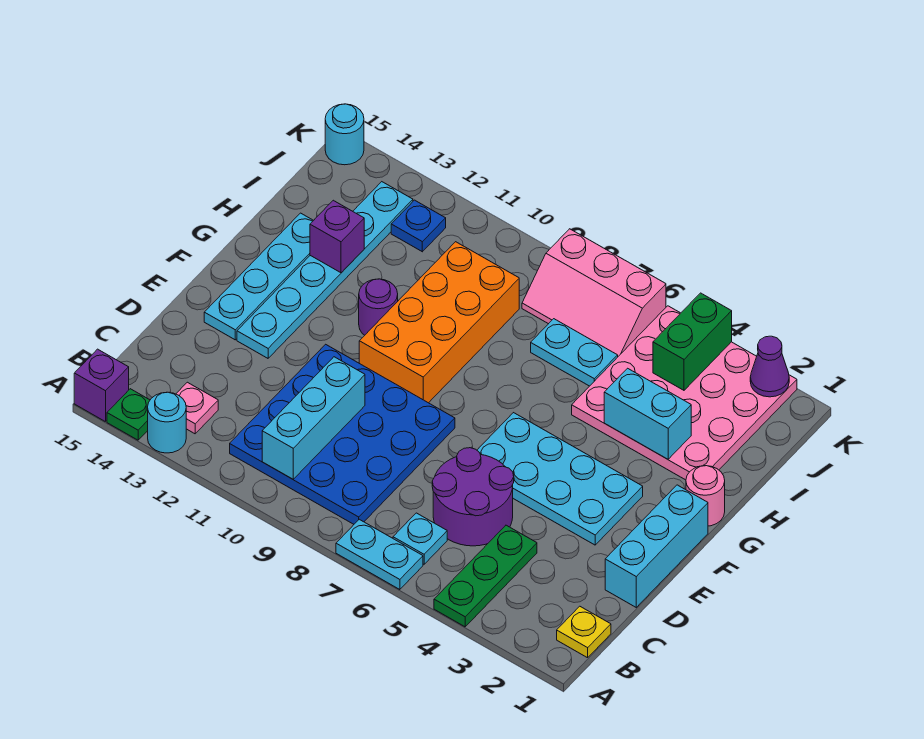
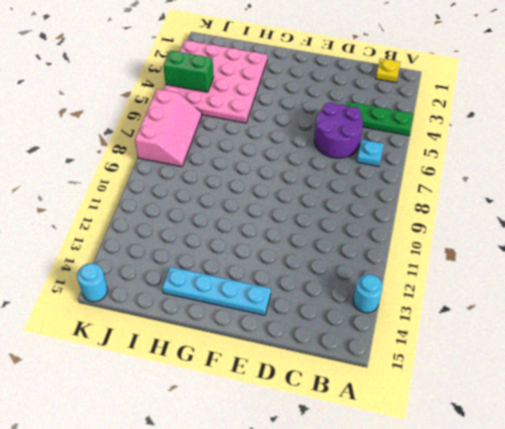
none -> cyan 1x2 plate [336,519,423,590]
none -> green 1x1 plate [107,389,150,440]
none -> purple 1x1 brick [74,349,129,422]

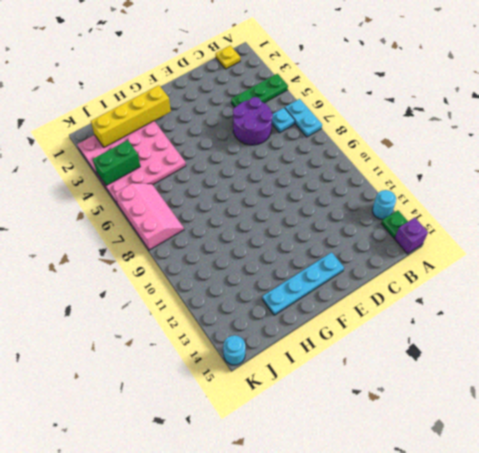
yellow 1x4 brick [91,85,171,147] -> none
none -> blue 4x4 plate [230,344,455,524]
none -> pink 1x1 plate [176,382,218,434]
none -> cyan 1x3 brick [605,485,708,607]

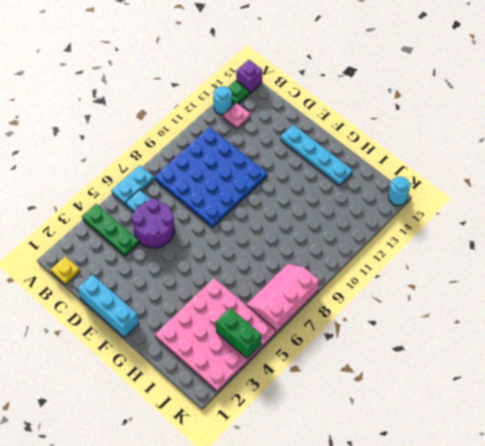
none -> cyan 2x4 plate [477,413,643,545]
none -> cyan 1x6 plate [237,182,413,358]
none -> orange 2x4 brick [359,242,519,403]

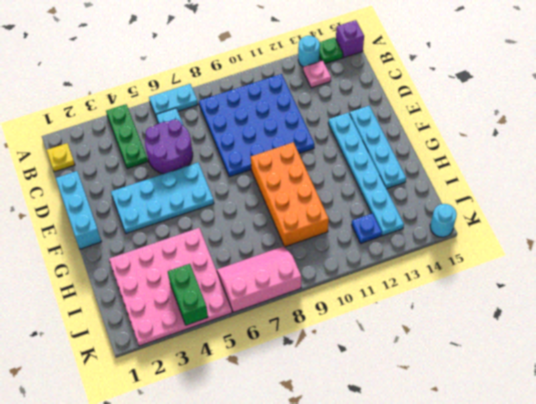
none -> pink 1x1 round brick [686,466,725,526]
none -> purple 1x1 round brick [359,279,398,335]
none -> cyan 1x2 plate [531,319,618,386]

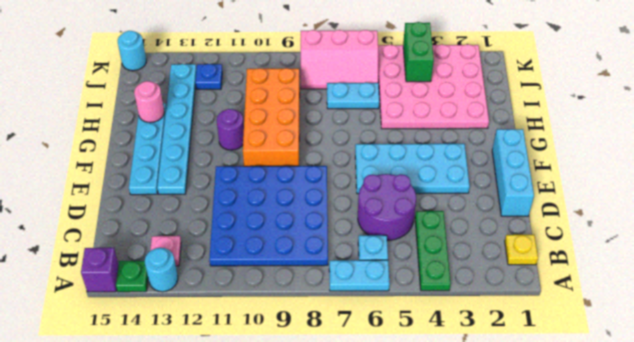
pink 1x1 round brick [134,81,164,123] -> pink 1x1 round brick moved to [686,466,725,526]
none -> cyan 1x3 brick [262,357,365,479]
none -> cyan 1x2 brick [604,368,691,459]
none -> purple 1x1 brick [310,200,364,273]

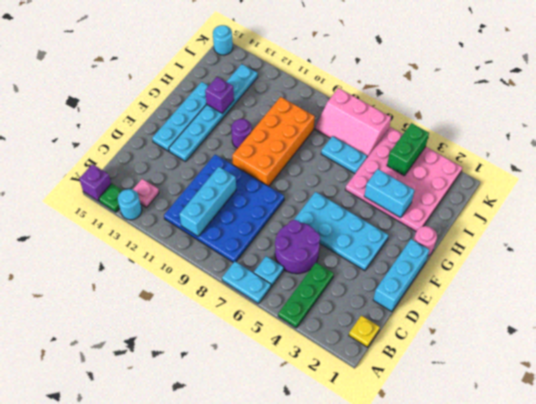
none -> blue 1x1 plate [391,200,446,252]
none -> purple 1x1 cone [750,336,789,397]

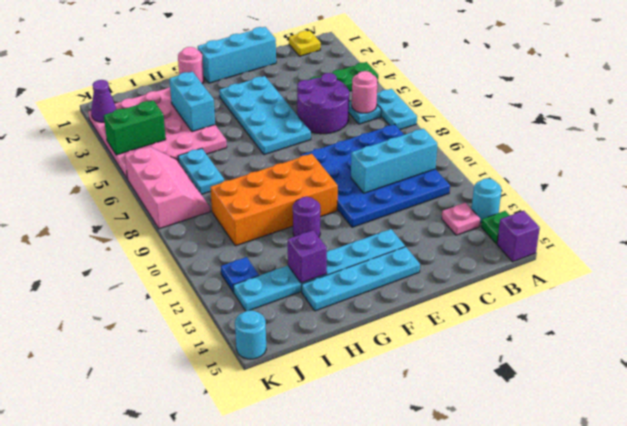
pink 1x1 round brick [352,71,377,113] -> none

